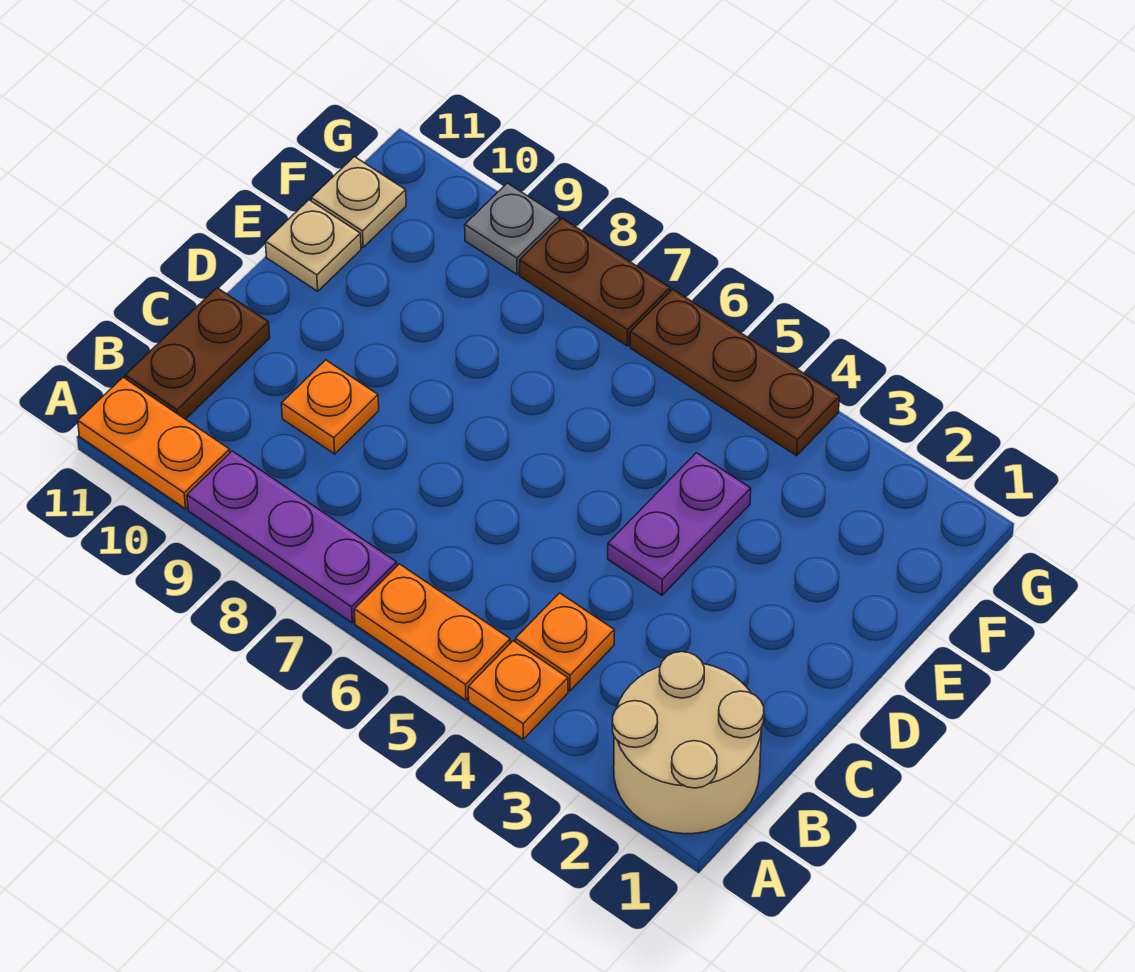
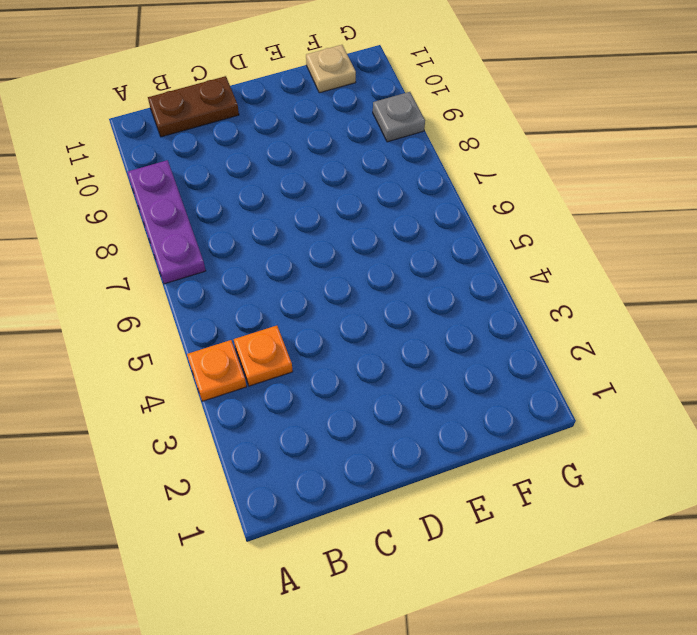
none -> tan 2x2 round brick [612,652,764,834]
none -> orange 1x2 plate [354,564,510,700]
none -> orange 1x2 plate [78,377,230,509]

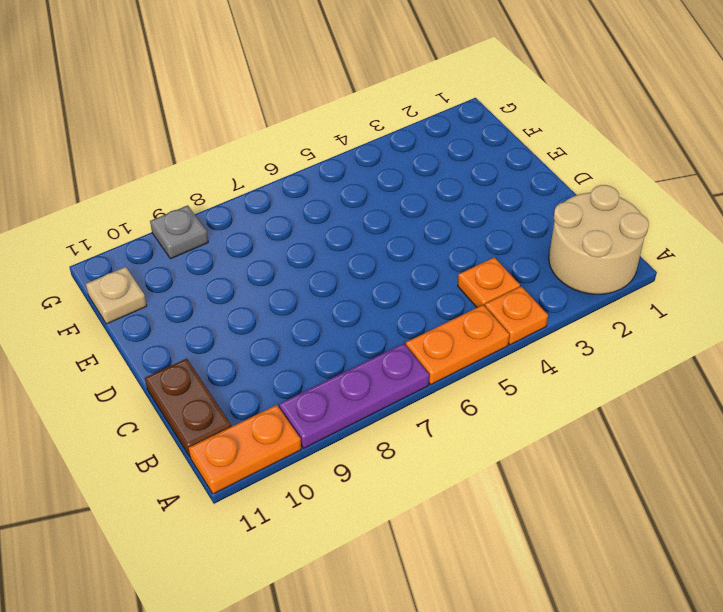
none -> orange 1x1 plate [281,360,379,454]
none -> purple 1x2 plate [608,453,751,595]
none -> tan 1x1 plate [266,200,361,291]

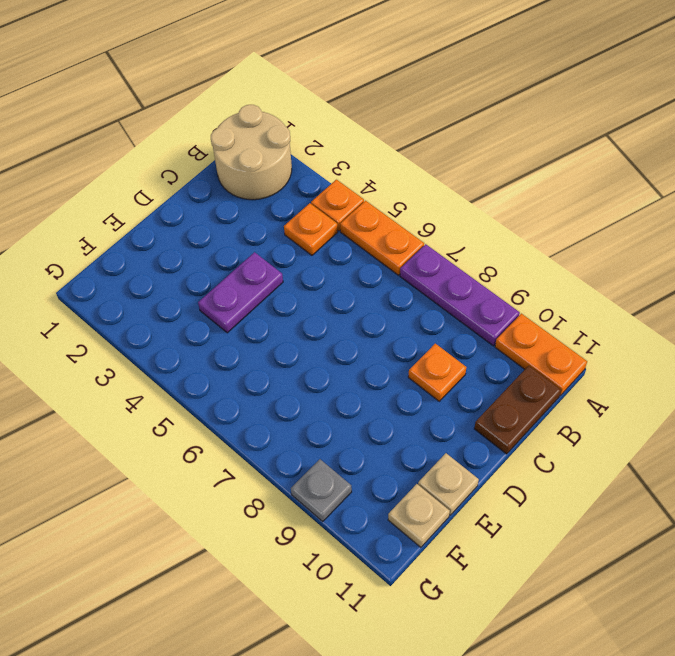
none -> brown 1x3 plate [630,289,839,456]
none -> brown 1x2 plate [520,218,670,346]

